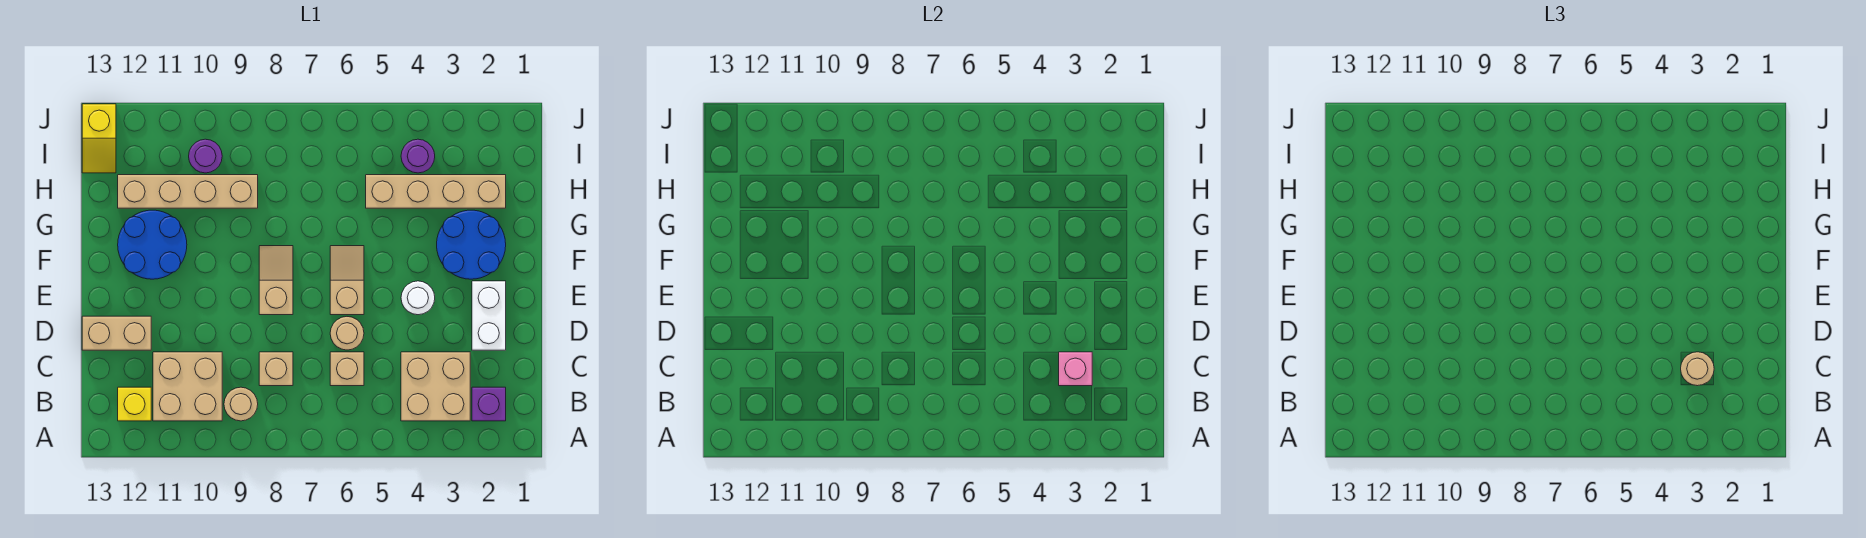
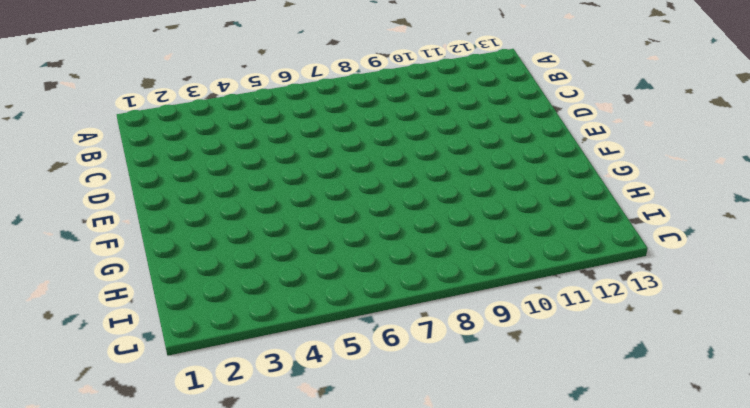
none -> purple 1x1 brick [472,387,506,421]
none -> tan 2x2 brick [401,352,470,421]
none -> tan 1x1 round brick [224,387,258,421]

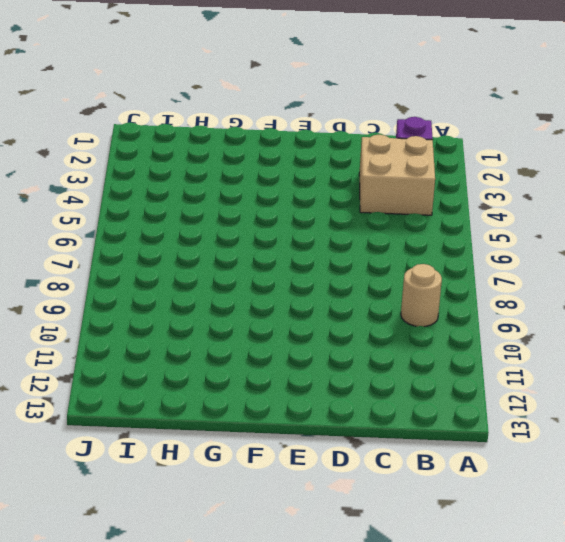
none -> tan 2x2 brick [153,352,222,421]
none -> yellow 1x1 brick [118,387,151,421]
none -> tan 1x1 brick [330,352,364,386]

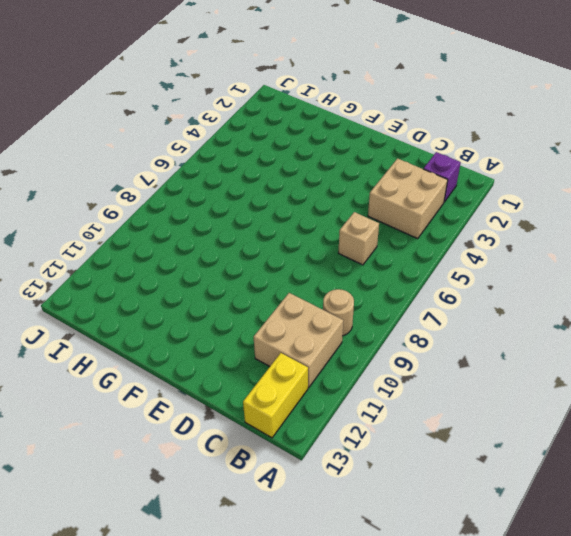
yellow 1x2 brick [243,353,308,438] -> yellow 1x1 brick [118,387,151,421]
none -> tan 1x1 brick [259,352,293,386]
none -> white 1x2 brick [472,281,506,350]
none -> tan 1x1 round brick [330,317,364,350]

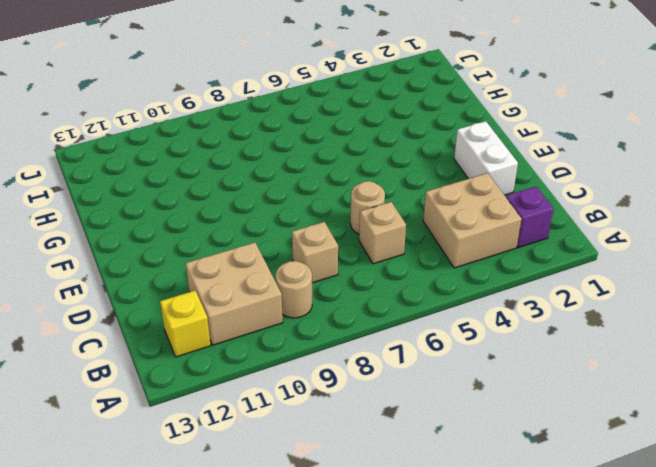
none -> tan 1x2 brick [82,316,151,350]
none -> white 1x1 round brick [401,281,435,315]
none -> tan 1x2 slope [330,246,364,315]

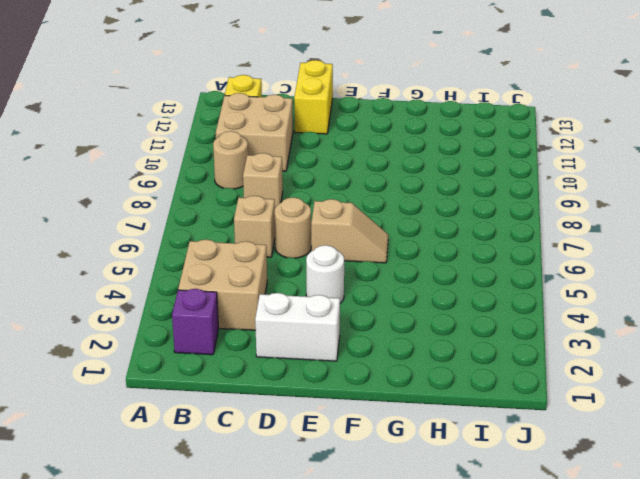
yellow 1x2 brick [294,60,333,134] -> tan 1x2 brick [82,316,151,350]
none -> tan 1x2 slope [259,246,293,315]
none -> blue 2x2 round brick [437,210,506,279]
none -> blue 2x2 round brick [118,210,187,279]

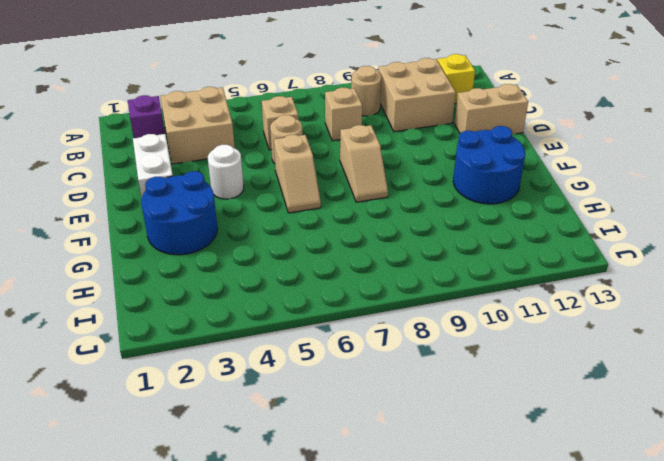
none -> tan 1x4 brick [366,175,506,208]
none -> tan 1x4 brick [118,175,258,208]
none -> purple 1x1 round brick [401,139,435,173]

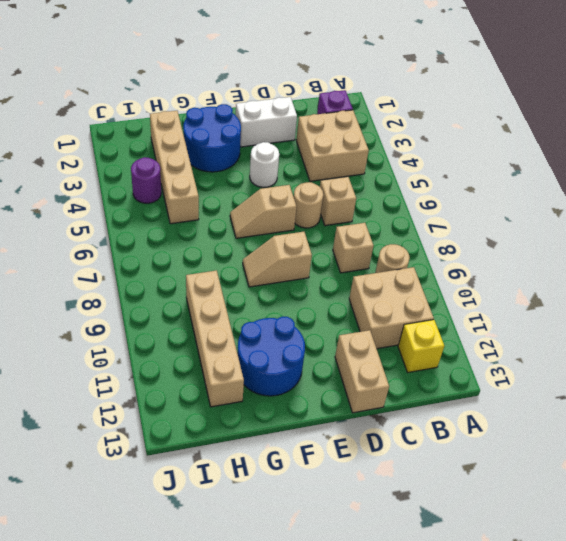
none -> purple 1x1 round brick [189,139,222,173]
none -> yellow 1x2 slope [82,104,116,173]
none -> pink 1x1 brick [1059,352,1092,386]

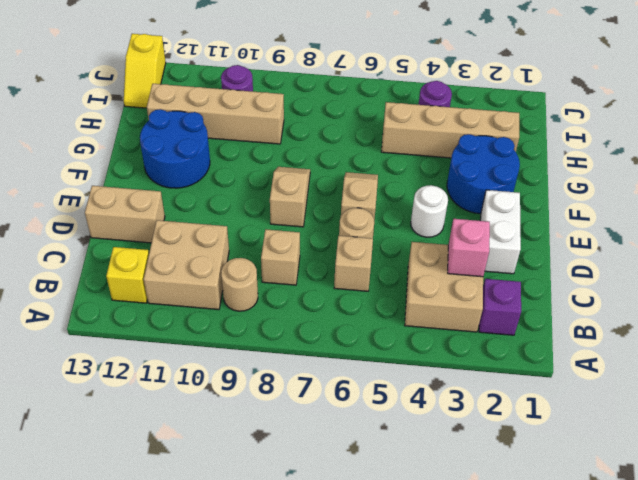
none -> tan 1x1 round brick [1681,352,1714,386]

